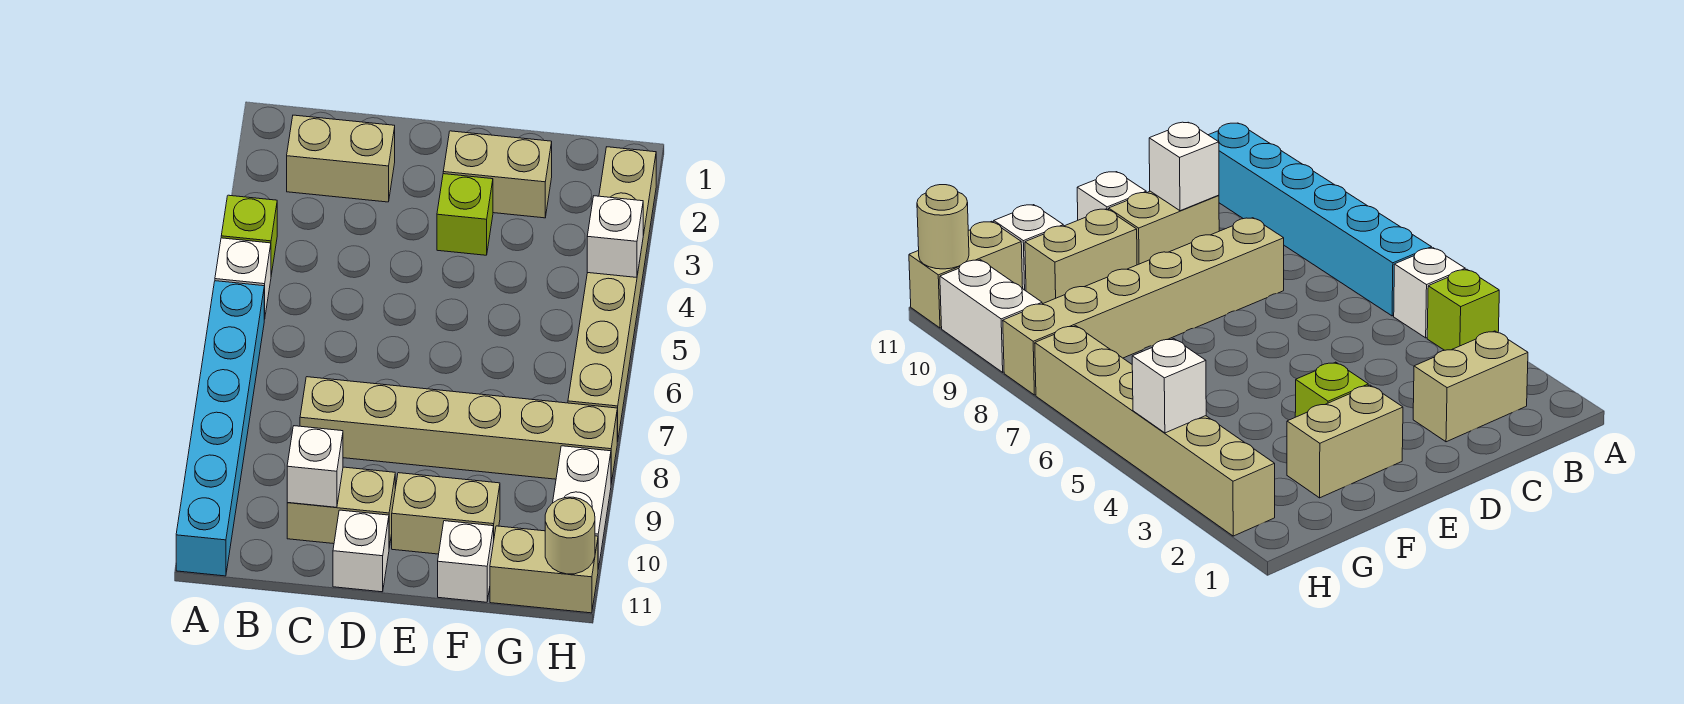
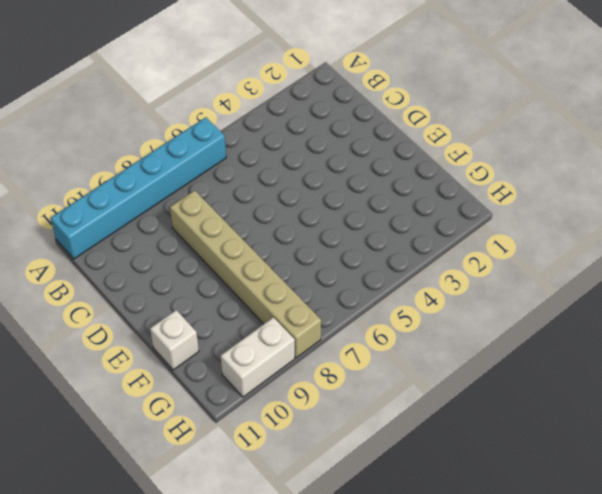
none -> lime 1x1 brick [221,195,277,275]
none -> white 1x1 brick [215,238,271,319]
none -> tan 1x2 brick [287,115,395,202]

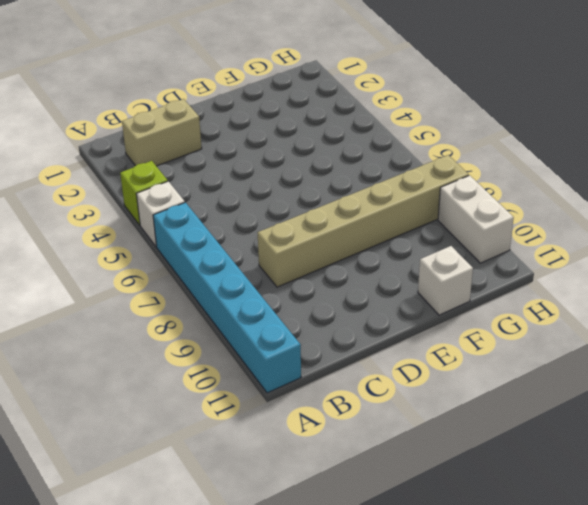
none -> tan 1x2 brick [287,467,395,547]
none -> white 1x1 brick [333,510,389,592]
none -> tan 1x2 brick [443,131,552,218]

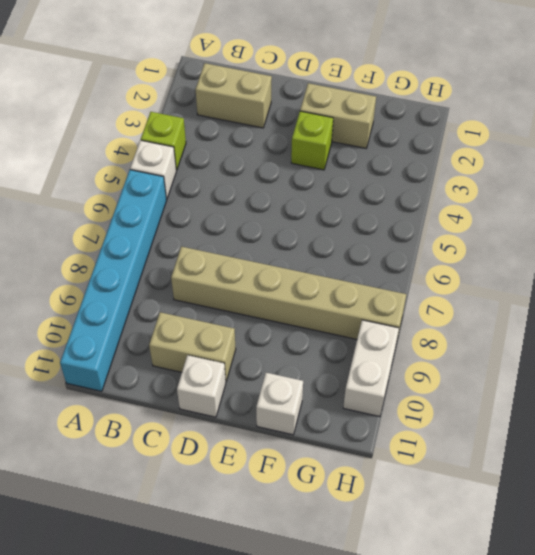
none -> tan 1x2 brick [392,473,500,554]
none -> tan 1x2 brick [490,526,598,613]
none -> tan 1x6 brick [568,147,656,442]

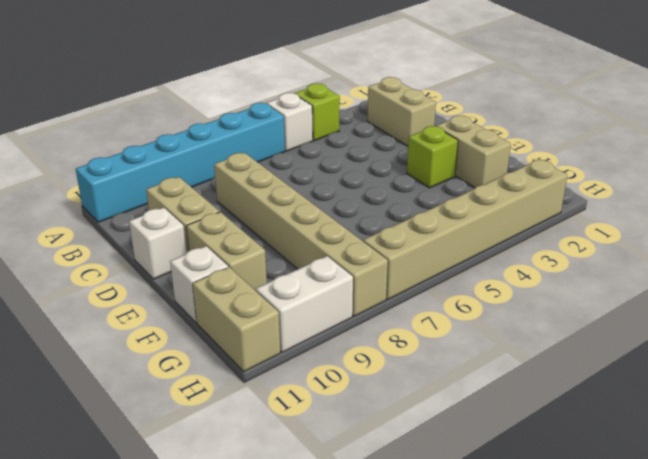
none -> white 1x1 brick [287,426,343,507]
none -> white 1x1 brick [587,196,643,277]
none -> tan 1x1 round brick [545,497,595,574]

